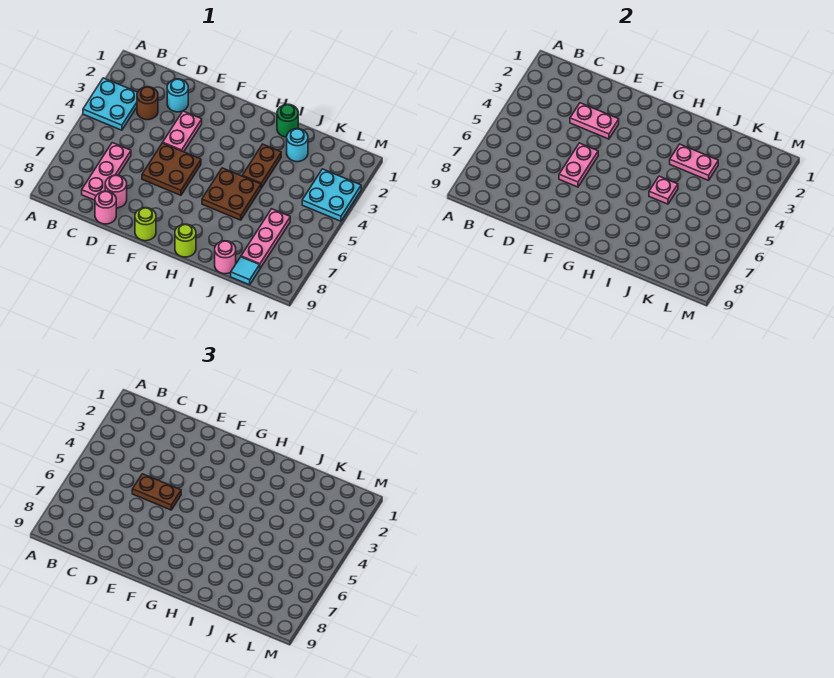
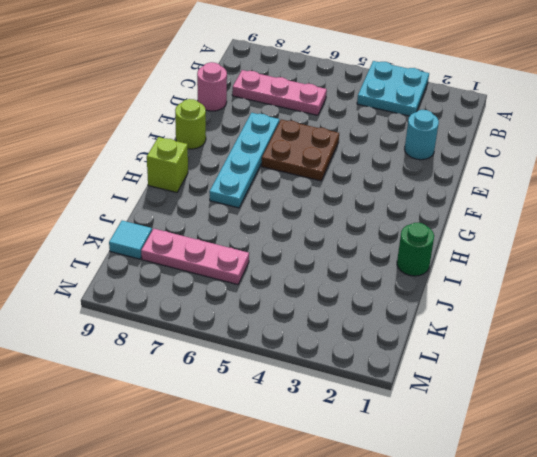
cyan 1x4 plate [209,113,279,208] -> none
lime 1x1 brick [147,137,188,193] -> lime 1x1 round brick [175,224,196,257]
none -> brown 1x1 round brick [137,87,158,120]
none -> pink 1x1 round brick [105,175,127,208]
none -> pink 1x2 plate [163,111,202,152]

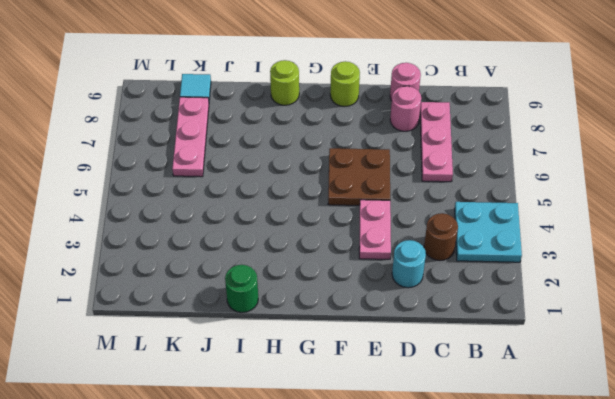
none -> brown 2x2 plate [202,168,261,220]
none -> brown 1x2 plate [242,144,281,188]
none -> cyan 1x1 round brick [287,129,308,162]

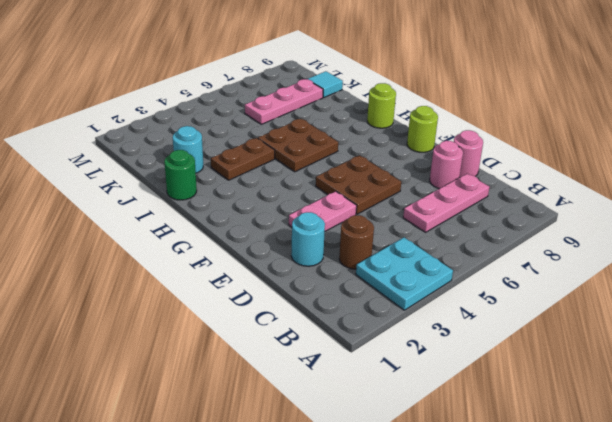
none -> pink 1x1 round brick [215,241,236,274]
none -> cyan 2x2 plate [302,169,361,221]
none -> pink 1x2 plate [570,103,619,139]

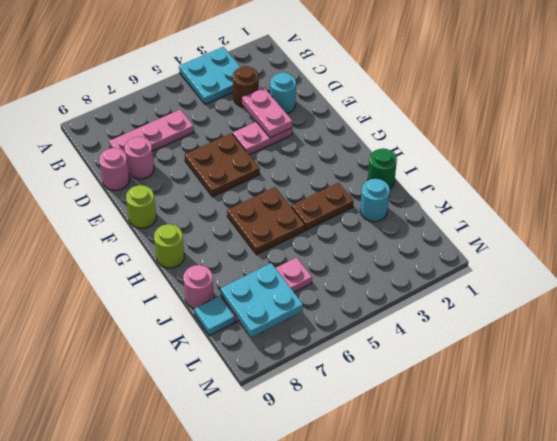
cyan 2x2 plate [220,263,303,337] -> cyan 2x2 plate moved to [302,169,361,221]
none -> pink 1x2 plate [559,143,598,187]
none -> pink 1x2 plate [670,144,718,180]
none -> pink 1x1 plate [649,176,678,204]

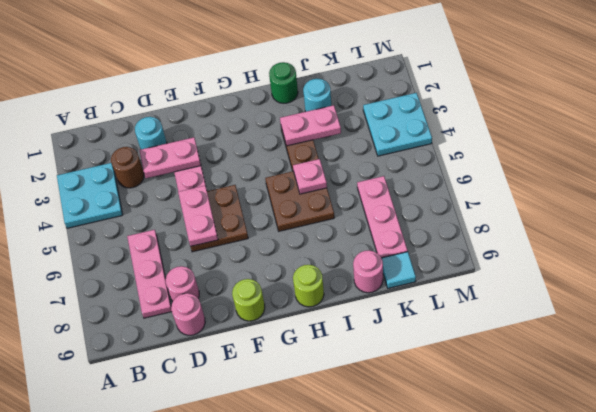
none -> brown 1x2 plate [132,474,181,510]

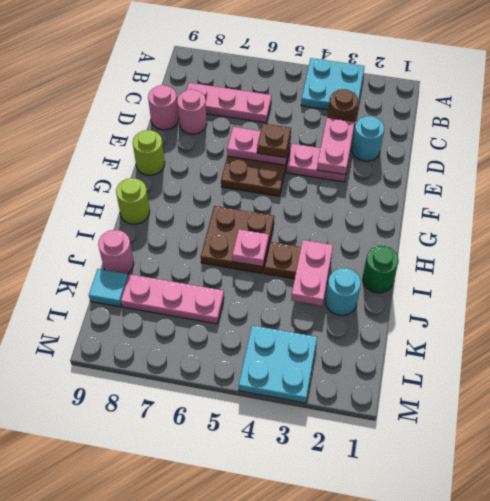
brown 1x1 plate [257,124,291,158] -> brown 1x2 plate [132,474,181,510]

